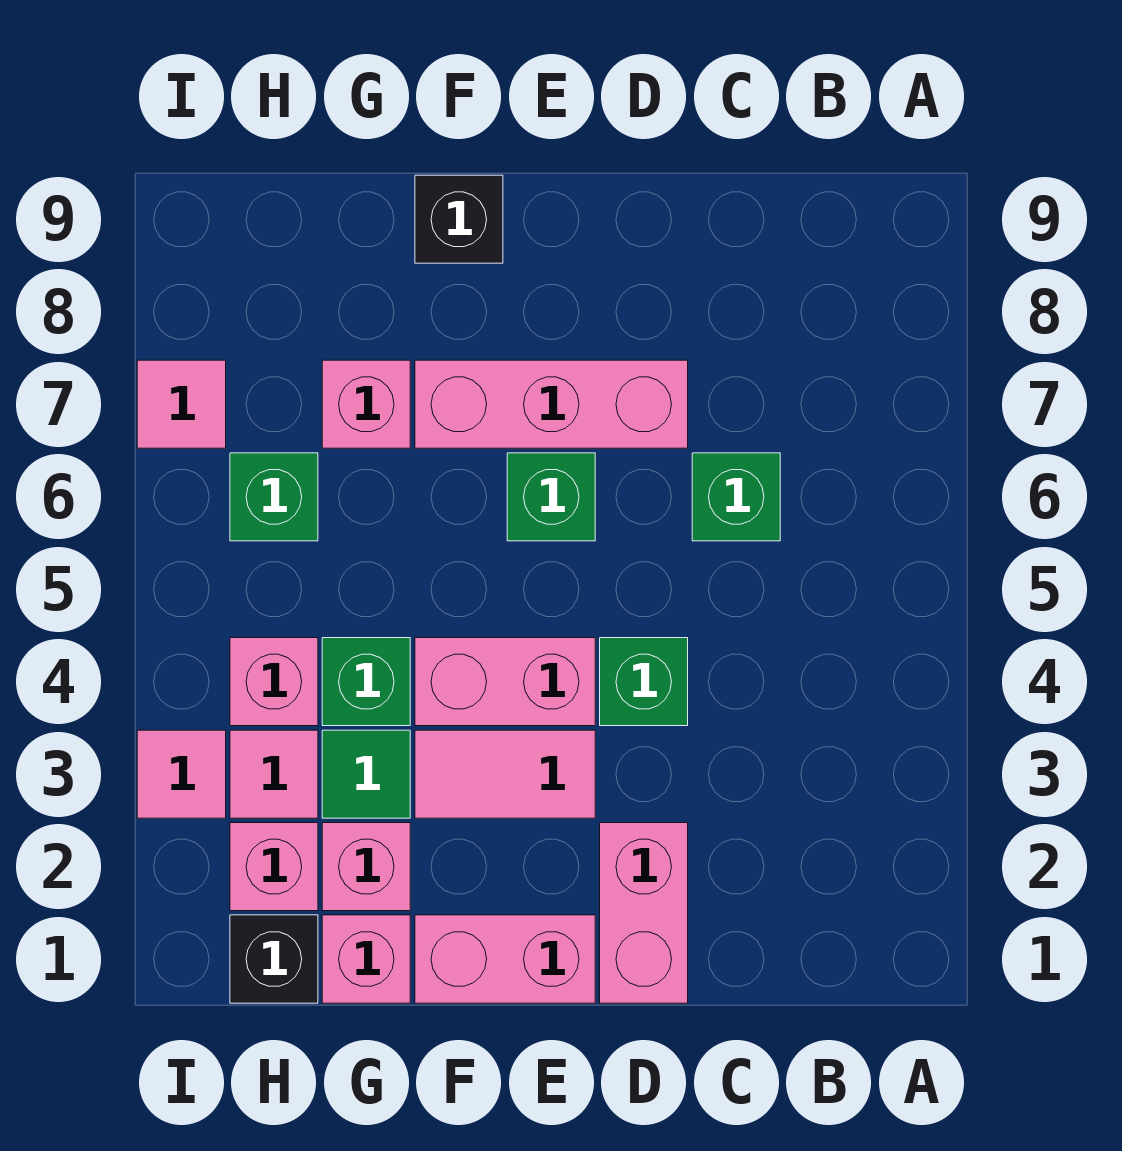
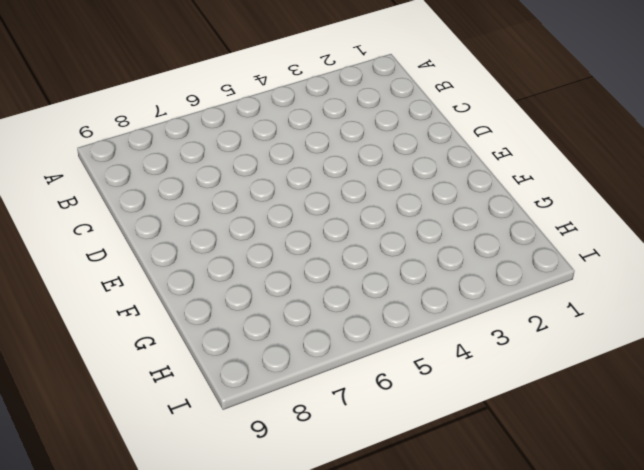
none -> green 1x1 brick [692,453,780,541]
none -> pink 1x2 brick [600,823,688,1003]
none -> green 1x1 brick [600,638,688,726]

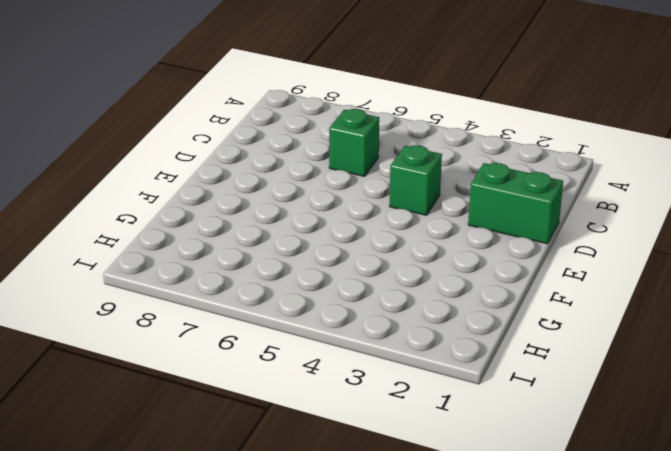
green 1x2 brick [468,163,563,244] -> pink 1x2 brick [600,823,688,1003]
none -> pink 1x3 brick [415,360,688,448]
none -> pink 1x2 brick [415,915,595,1003]
none -> pink 1x2 tile [415,730,595,818]

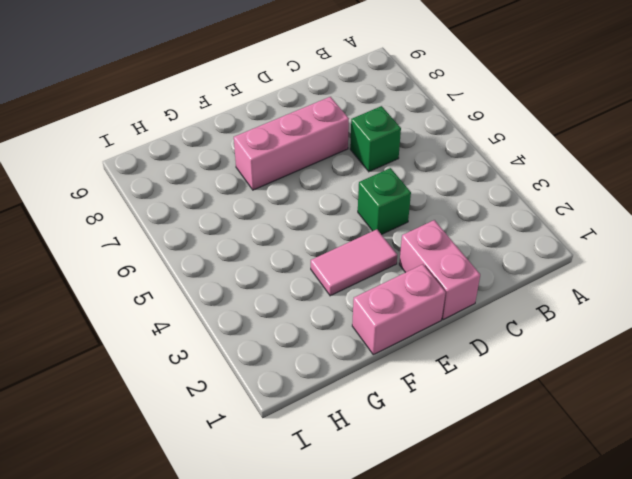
none -> pink 1x2 brick [415,638,595,726]
none -> green 1x1 brick [507,453,595,541]
none -> black 1x1 brick [415,175,503,263]

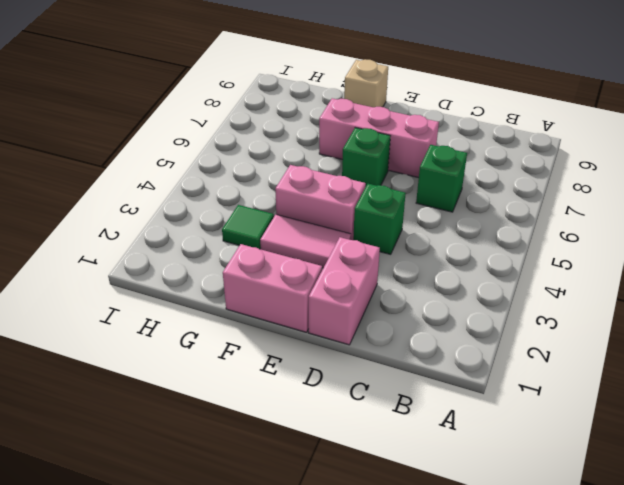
tan 1x1 brick [344,59,388,107] -> black 1x1 brick [415,175,503,263]
none -> pink 1x1 brick [322,915,410,1003]
none -> pink 1x1 brick [322,823,410,911]
none -> green 1x1 brick [322,638,410,726]

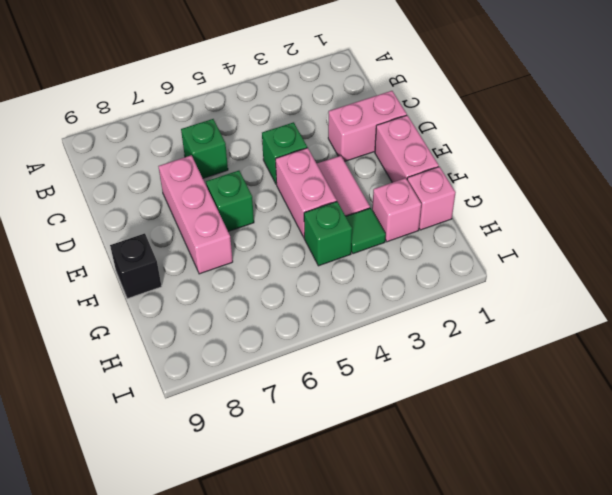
none -> pink 1x1 brick [322,360,410,448]
none -> black 1x1 brick [230,915,318,1003]
none -> pink 1x1 brick [230,823,318,911]

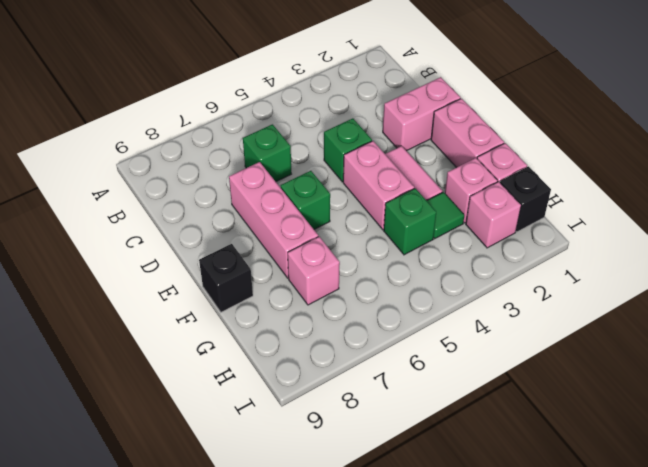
none -> pink 1x1 tile [230,730,318,818]
none -> pink 1x1 brick [230,638,318,726]
none -> green 1x1 brick [230,453,318,541]

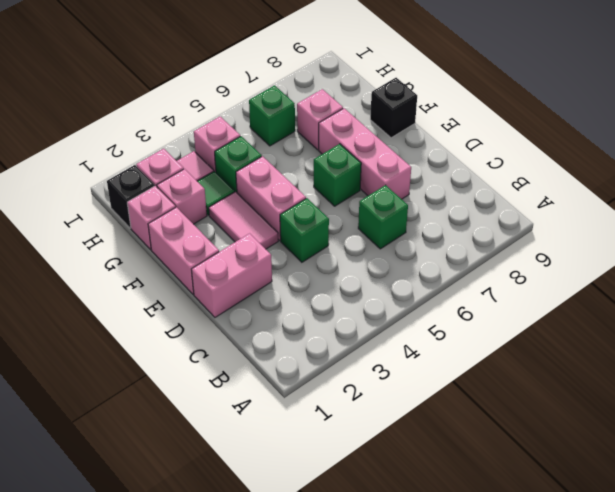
none -> pink 1x1 tile [137,730,226,818]
none -> pink 1x1 tile [137,360,226,448]

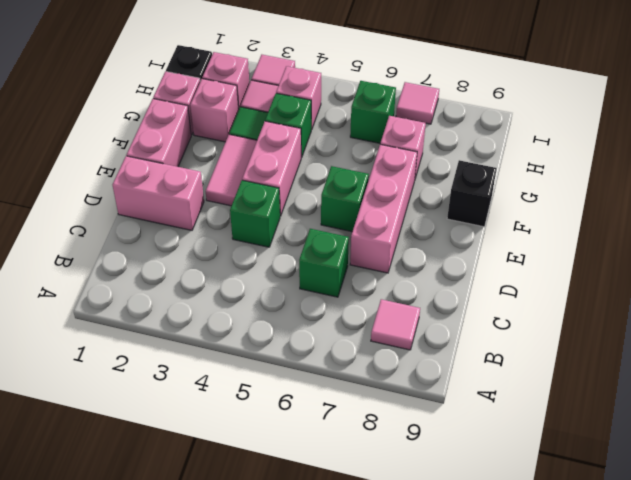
pink 1x1 tile [371,299,420,350] -> none

